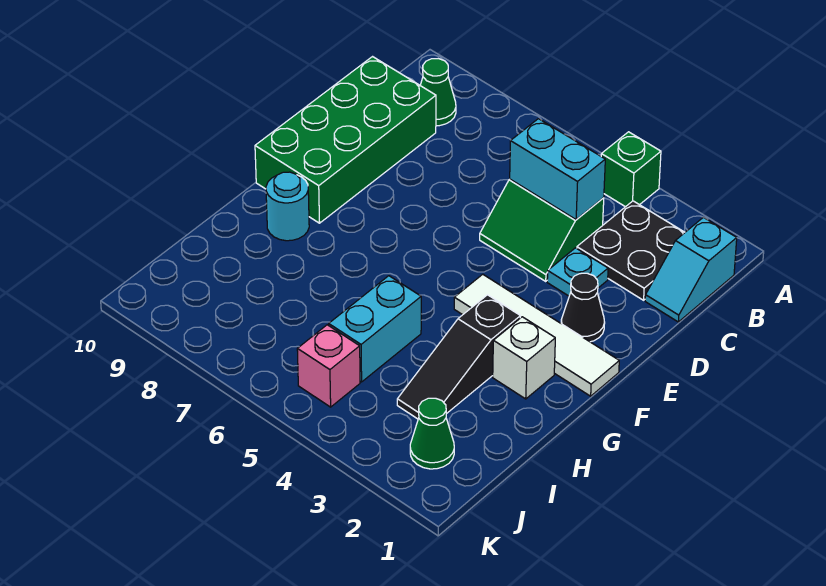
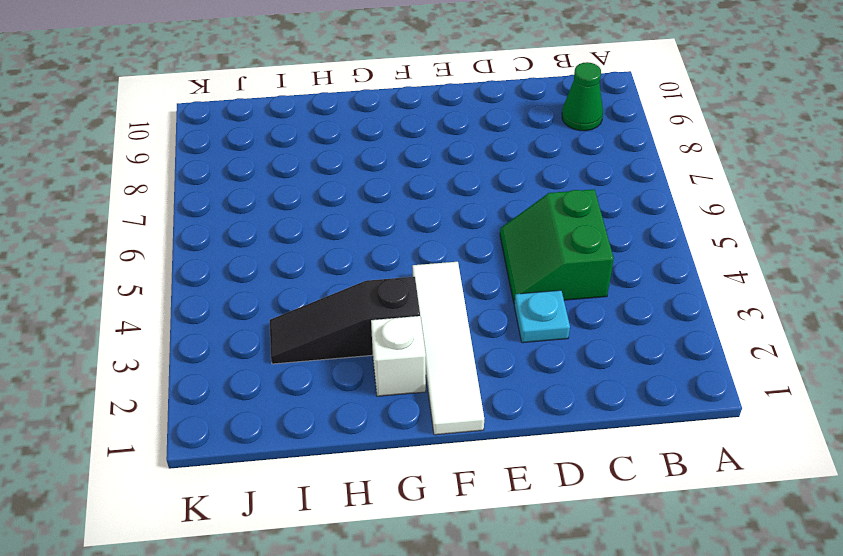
none -> green 1x1 brick [601,132,661,207]
none -> cyan 1x2 slope [645,217,737,322]
none -> black 2x2 plate [577,201,685,300]

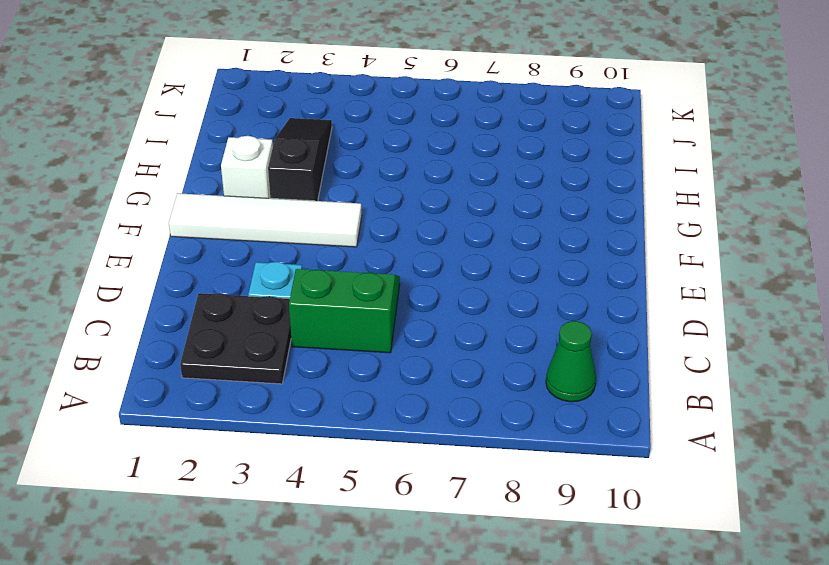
none -> green 1x1 brick [601,132,661,207]
none -> cyan 1x2 slope [645,217,737,322]
none -> green 2x4 brick [255,57,436,223]

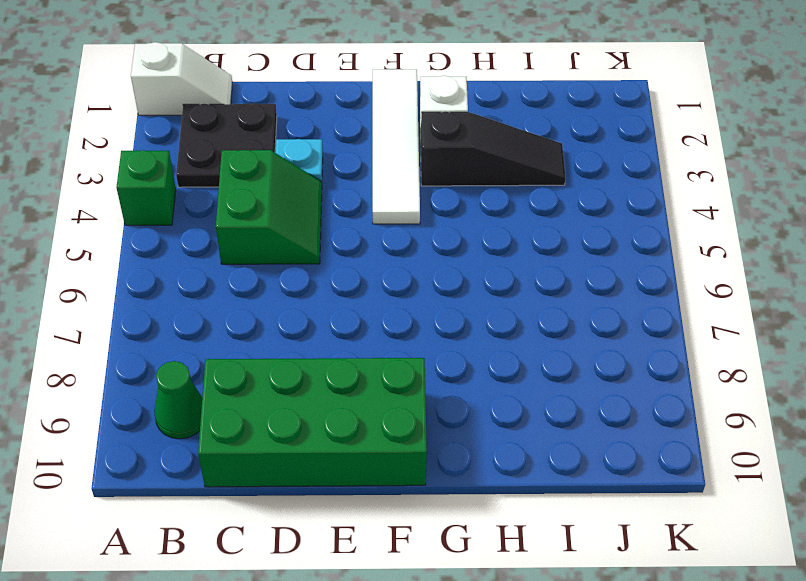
white 1x2 slope [131,42,232,115] -> cyan 1x2 slope [645,217,737,322]
none -> black 1x1 cone [561,273,605,342]
none -> cyan 1x1 round brick [266,172,309,241]
none -> cyan 1x2 brick [329,276,421,382]

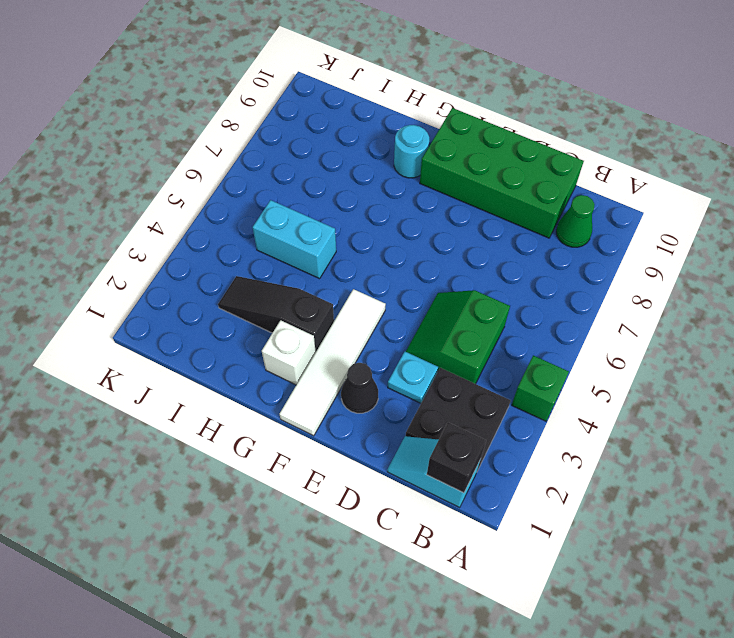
black 1x1 brick [427,422,486,493] -> none
none -> green 1x1 cone [410,398,454,469]
none -> pink 1x1 brick [297,325,360,407]
none -> cyan 1x2 brick [510,119,605,220]

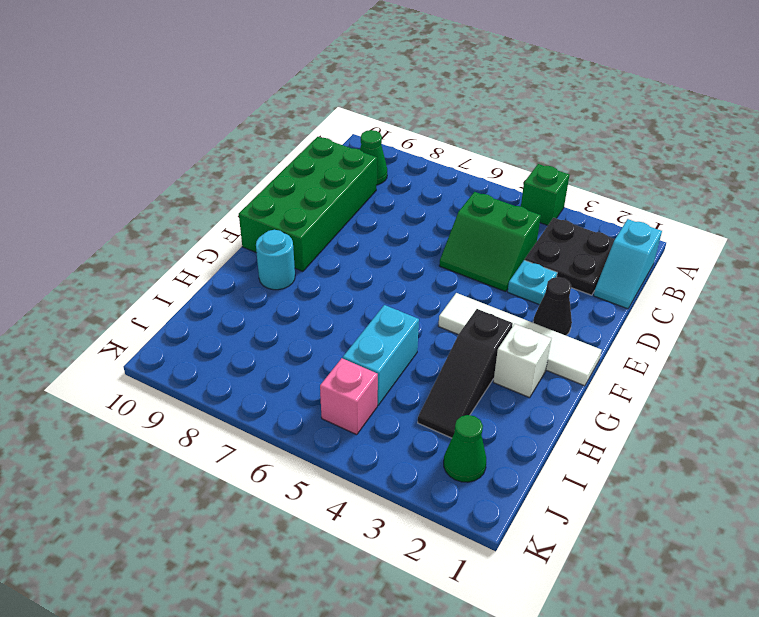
none -> cyan 1x2 brick [510,119,605,220]

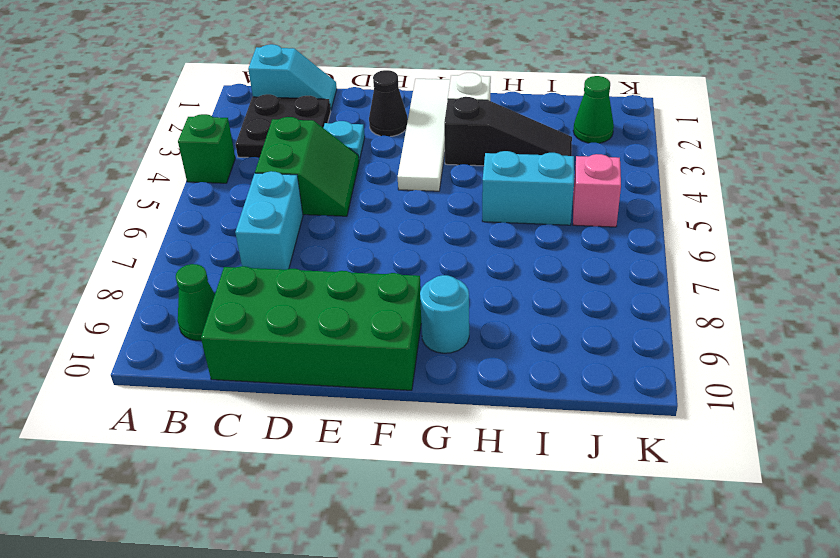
cyan 1x2 brick [235,171,303,270] -> cyan 1x2 brick moved to [510,119,605,220]

